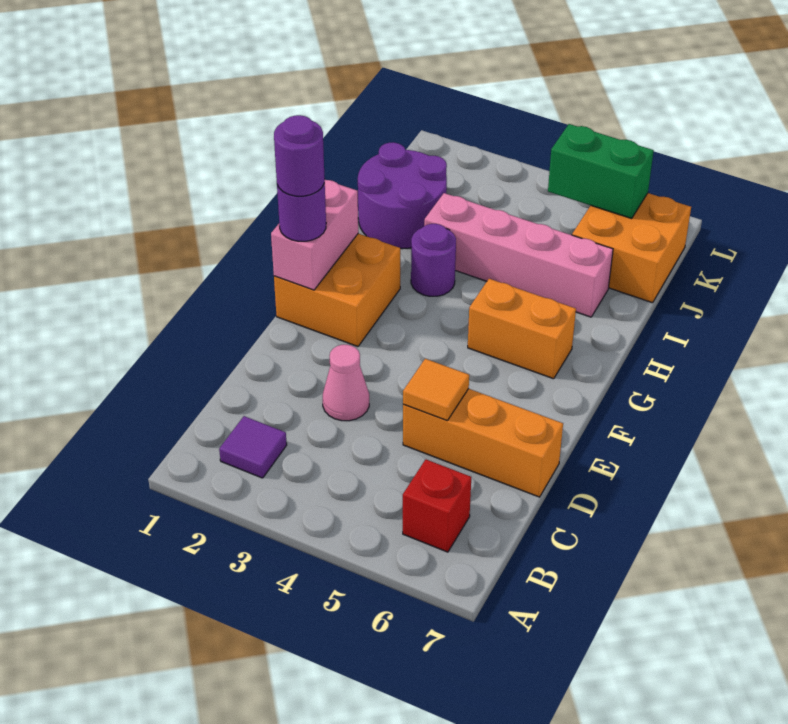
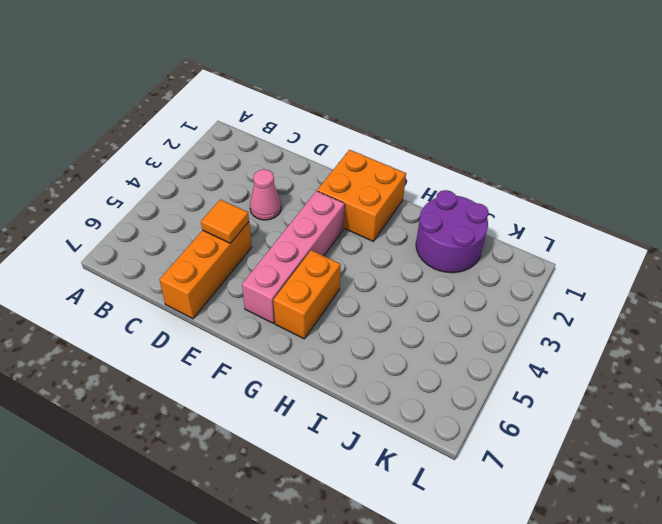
pink 1x4 brick [242,191,345,323] -> pink 1x4 brick moved to [424,193,613,317]
none -> purple 1x1 tile [219,416,287,478]
none -> red 1x1 brick [403,460,471,552]
none -> purple 1x1 round brick [411,224,456,296]

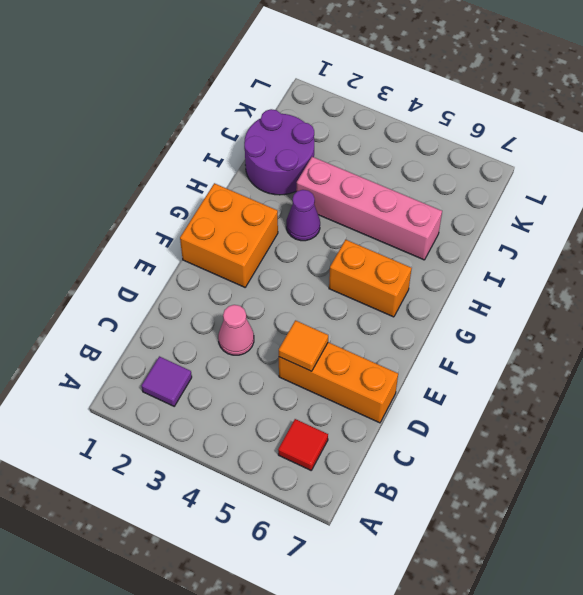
red 1x1 tile [278,419,328,470] -> red 1x1 brick [403,460,471,552]
purple 1x1 cone [286,190,320,241] -> purple 1x1 round brick [411,224,456,296]
none -> orange 2x2 brick [572,193,691,303]
none -> pink 1x2 brick [271,180,358,290]
none -> green 1x2 brick [548,124,654,219]

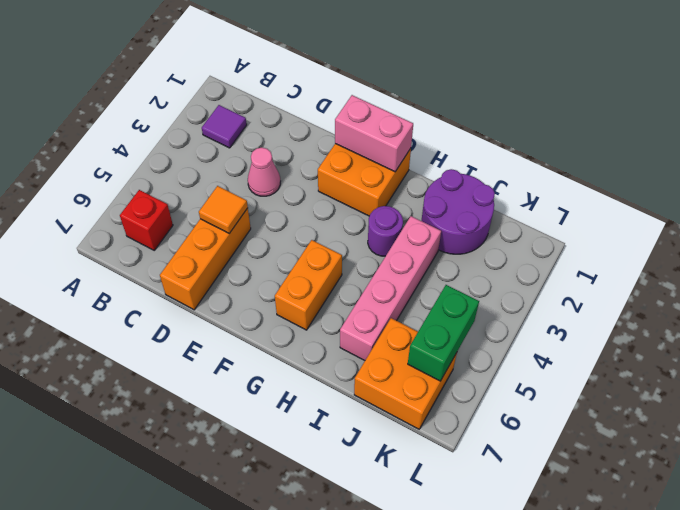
none -> purple 1x1 round brick [277,179,326,241]
none -> purple 1x1 round brick [274,115,325,196]

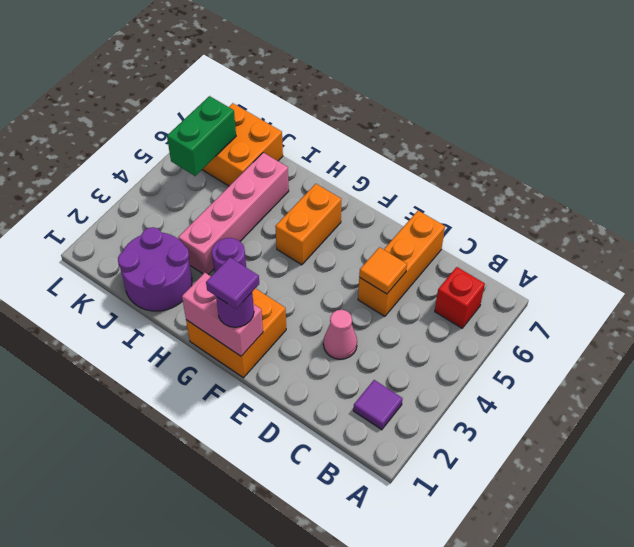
purple 1x1 tile [206,257,259,309] -> purple 1x1 round brick [274,115,325,196]

